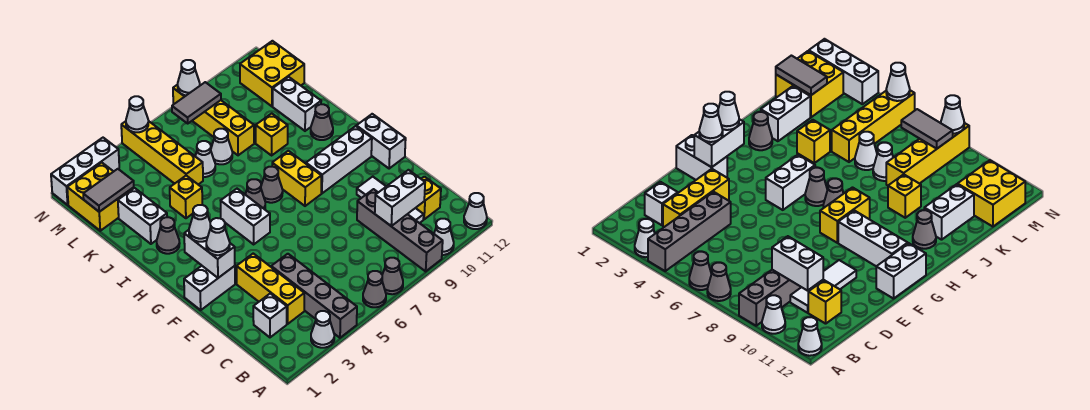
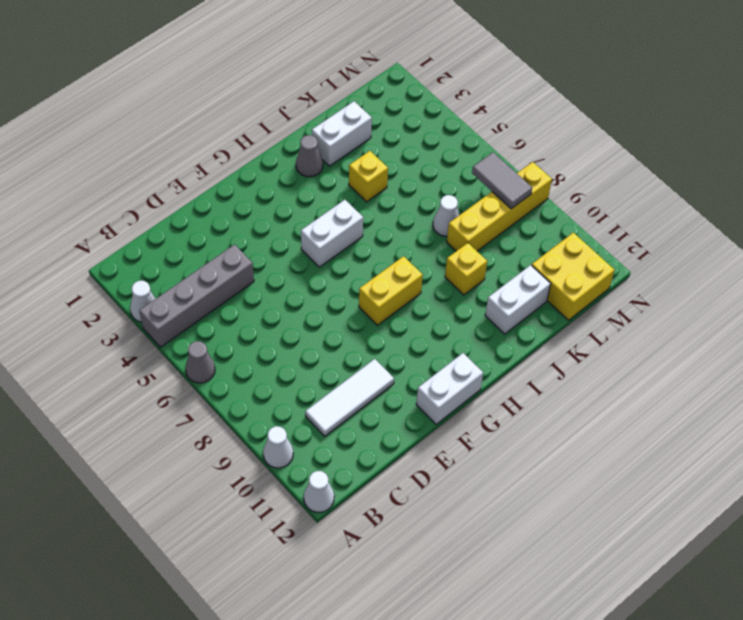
none -> grey 1x1 cone [382,258,403,294]
none -> grey 1x4 brick [357,189,443,271]
none -> white 1x1 brick [253,294,287,337]
none -> yellow 1x3 brick [237,254,304,324]

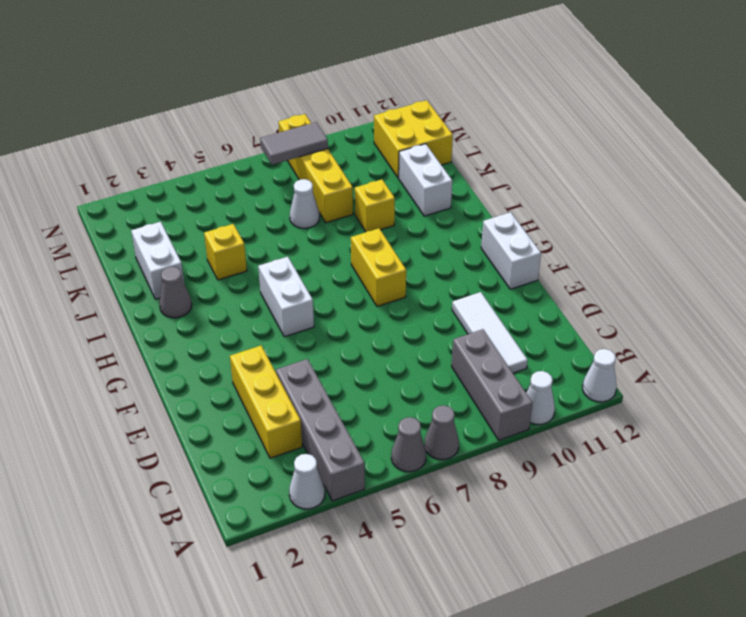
grey 1x3 brick [452,329,532,440] -> grey 1x4 brick [357,189,443,271]
none -> white 1x1 brick [253,294,287,337]
none -> yellow 1x1 brick [416,177,441,219]
none -> white 1x2 brick [184,266,235,310]
none -> white 1x3 brick [306,126,372,193]

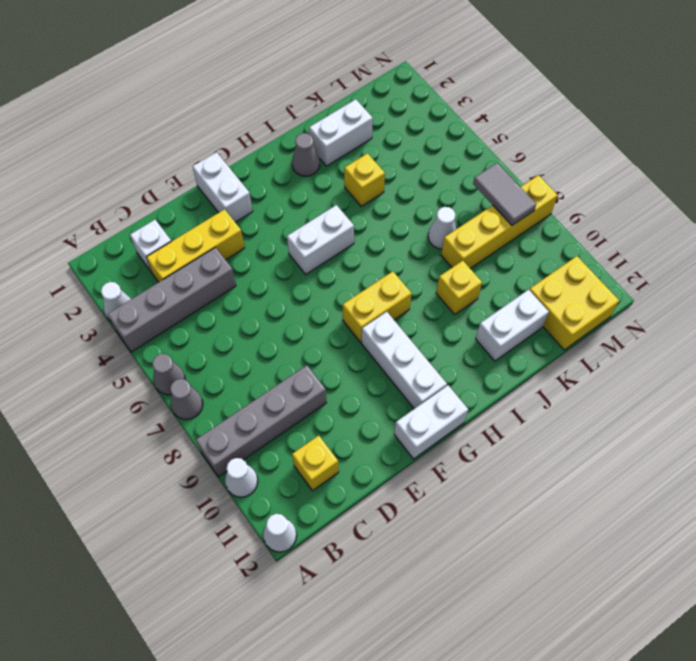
none -> white 1x3 tile [357,177,424,223]
none -> grey 1x1 cone [245,179,265,209]
none -> grey 1x1 cone [261,167,283,203]
none -> grey 1x1 cone [311,104,333,140]

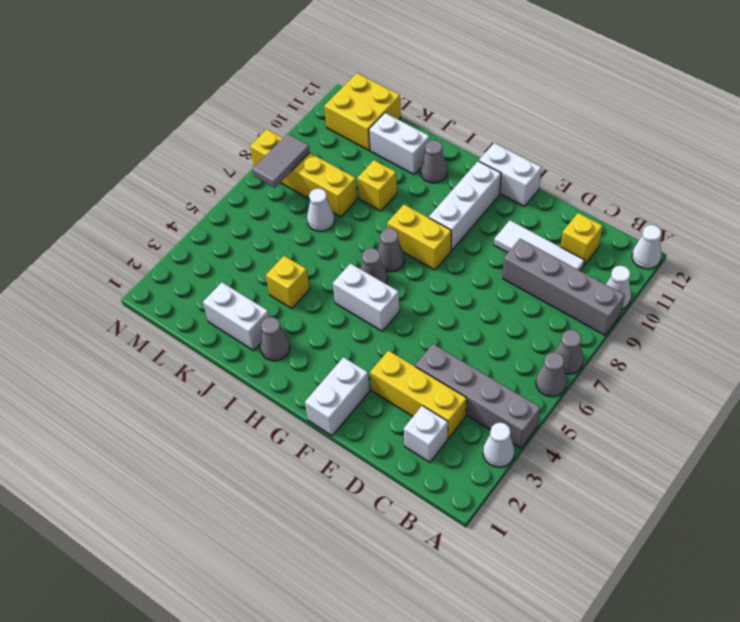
none -> yellow 1x4 brick [121,121,203,185]
none -> white 1x1 cone [195,141,215,177]
none -> yellow 2x2 brick [67,163,134,231]
none -> white 1x3 brick [51,138,119,205]

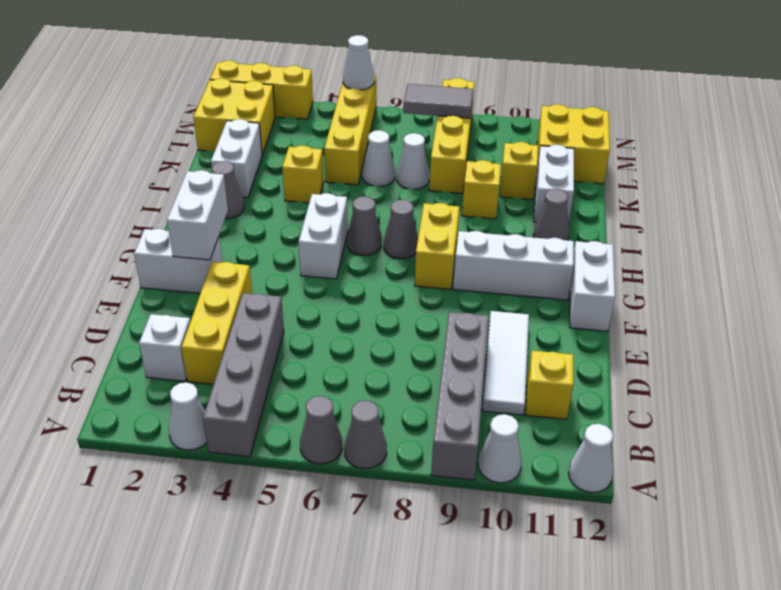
yellow 1x1 brick [500,142,538,200] -> none
yellow 1x3 brick [210,60,313,119] -> white 1x3 brick [51,138,119,205]
none -> white 1x2 brick [375,170,425,226]
none -> grey 1x2 tile [83,169,134,212]
none -> white 1x1 cone [178,60,200,95]
none -> white 1x1 cone [206,218,230,255]

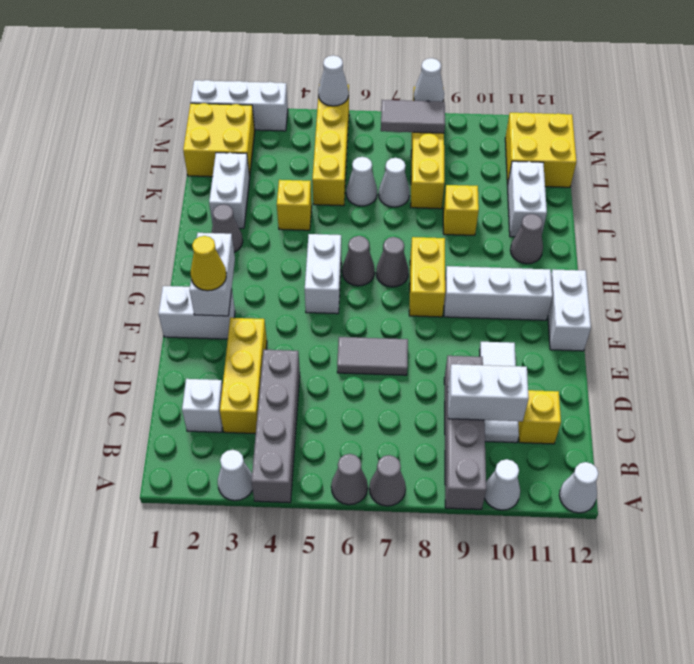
grey 1x2 tile [337,337,408,375] -> grey 1x2 tile moved to [83,169,134,212]
yellow 1x1 cone [191,236,226,291] -> white 1x1 cone [206,218,230,255]
none -> white 1x1 cone [189,205,210,242]

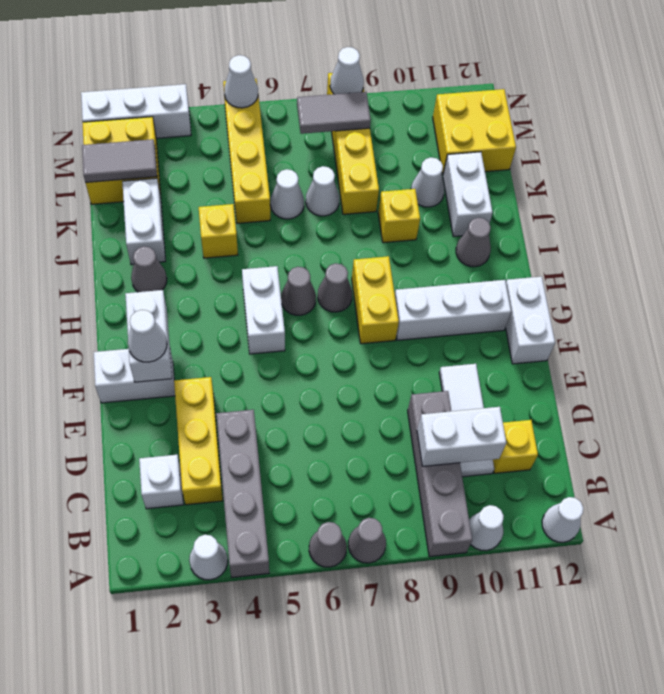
white 1x1 cone [411,157,444,207] -> white 1x1 cone moved to [189,205,210,242]

